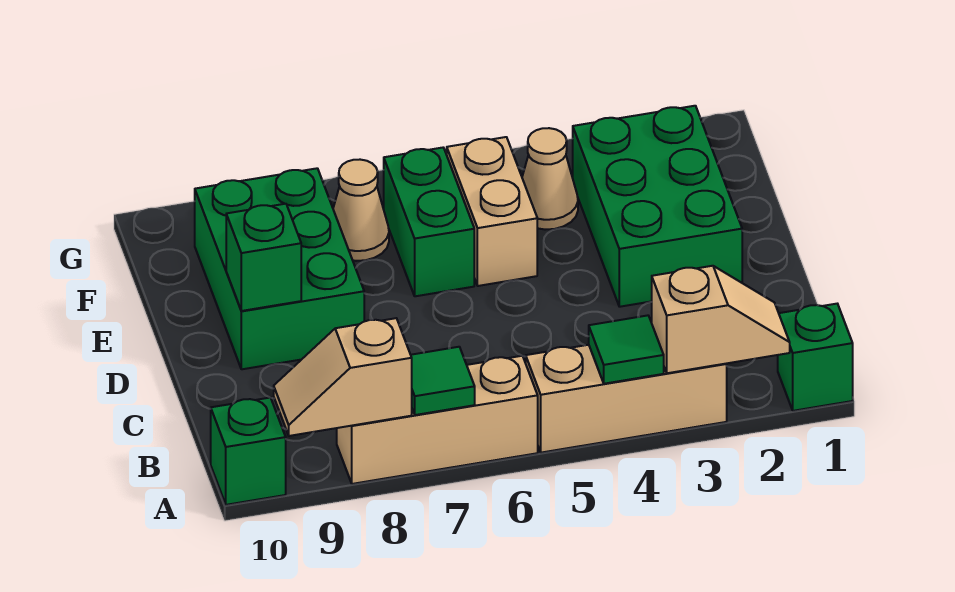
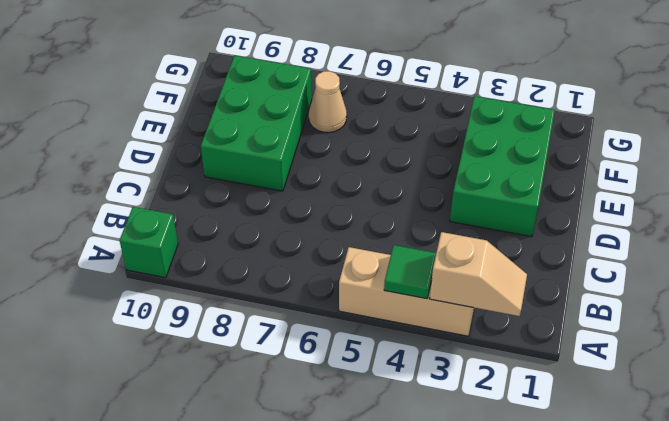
none -> green 1x1 brick [778,304,853,411]
none -> tan 1x3 brick [337,356,538,484]
none -> tan 1x2 brick [447,137,537,286]

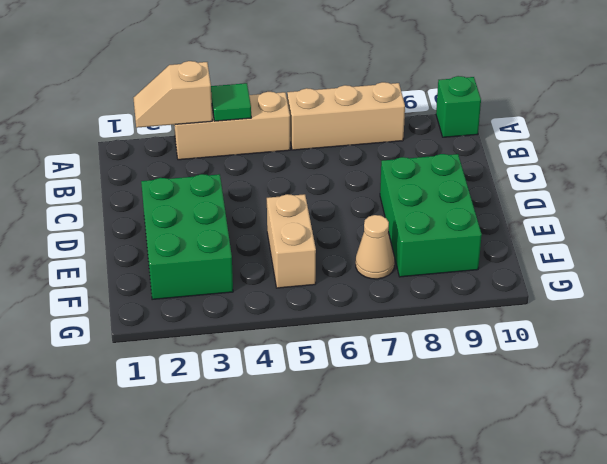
none -> green 1x1 brick [778,304,853,411]
none -> green 1x2 brick [384,148,474,296]
none -> tan 1x1 cone [522,128,578,230]

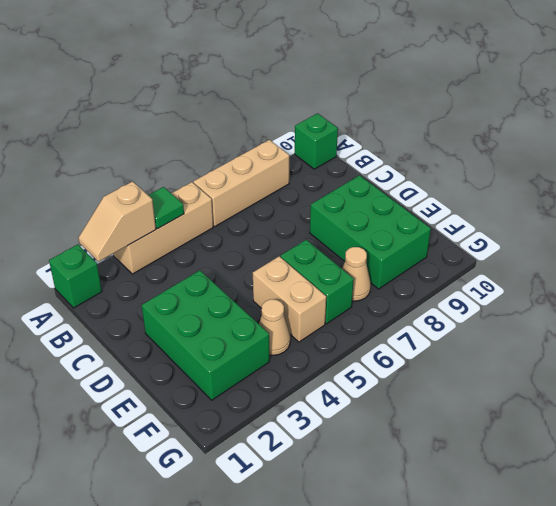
none -> green 1x1 tile [411,347,475,415]
none -> tan 1x2 slope [274,318,412,436]
none -> green 1x1 brick [226,204,301,311]

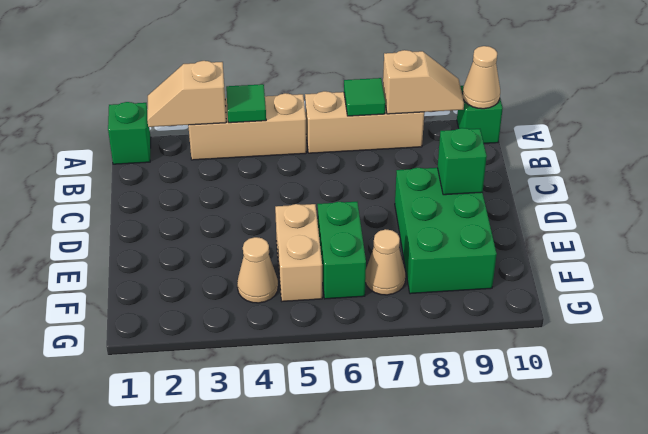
tan 1x1 cone [463,46,500,109] -> none
none -> green 2x3 brick [573,106,742,307]

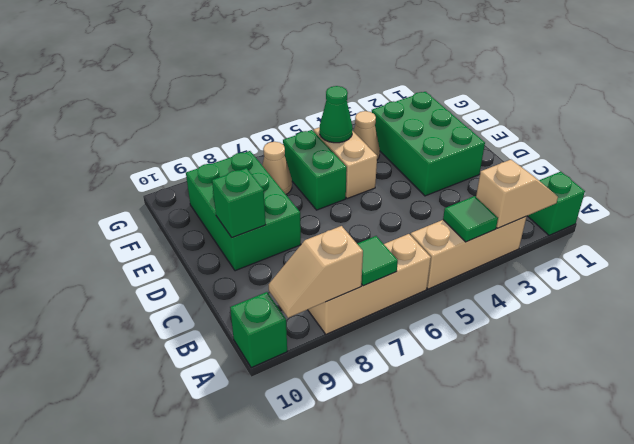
green 1x1 cone [320,86,353,143] -> none

